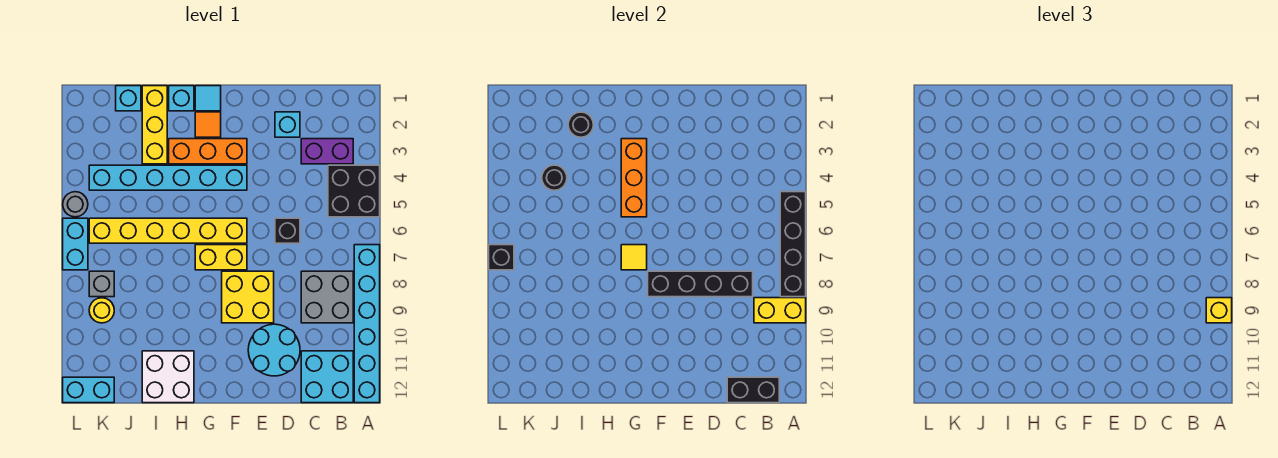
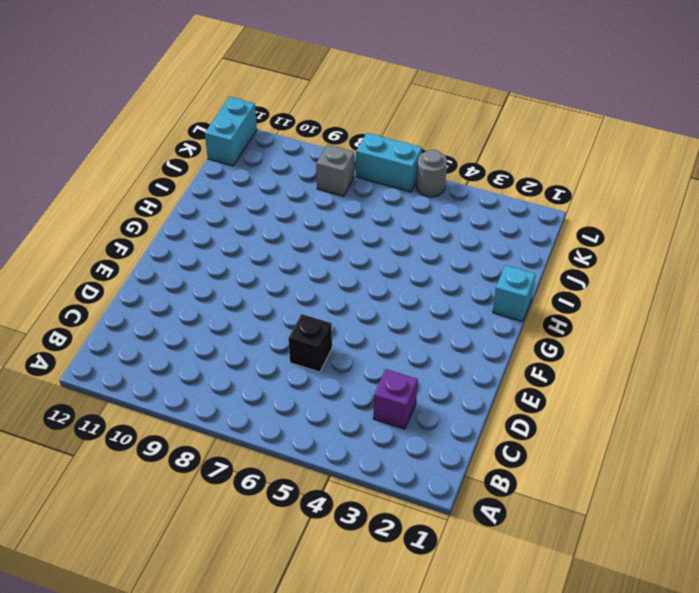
purple 1x1 brick [373,369,418,429] -> purple 1x2 brick [301,139,353,164]
none -> black 2x2 brick [328,165,380,217]
none -> cyan 1x6 brick [354,245,380,403]
none -> grey 2x2 brick [301,271,353,323]
none -> cyan 2x2 brick [301,351,353,403]

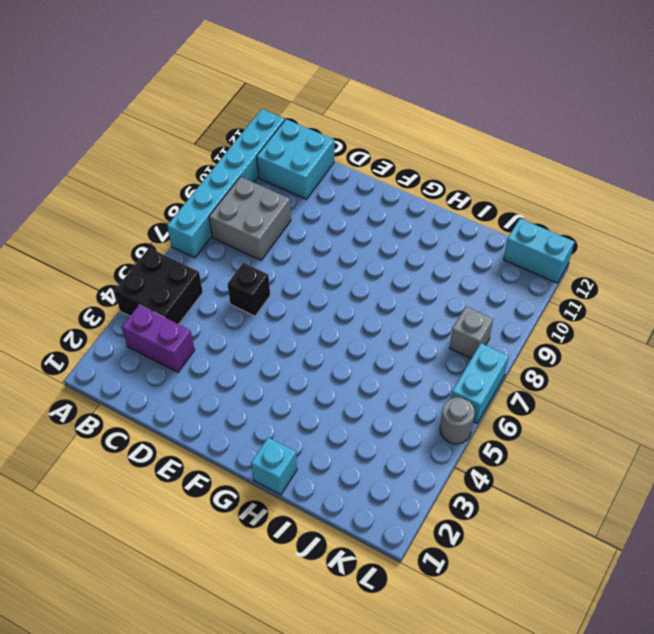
none -> cyan 1x1 brick [275,112,300,137]
none -> cyan 2x2 round brick [248,324,300,376]
none -> yellow 2x2 brick [222,271,274,323]
none -> orange 1x3 brick [169,139,247,164]

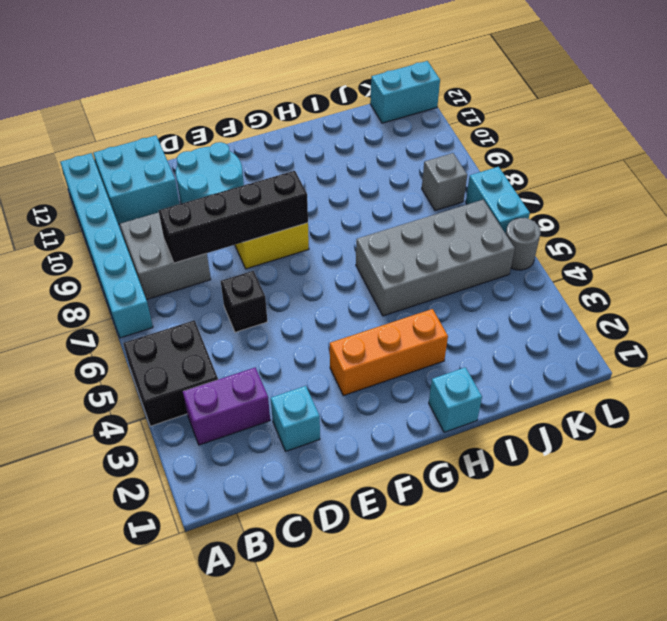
grey 2x4 brick [356,200,515,316] -> yellow 1x6 brick [89,218,247,243]
none -> cyan 1x6 brick [89,165,247,190]
none -> yellow 1x2 brick [195,245,247,270]
none -> cyan 1x1 tile [195,86,221,111]
none -> orange 1x1 tile [195,112,221,137]

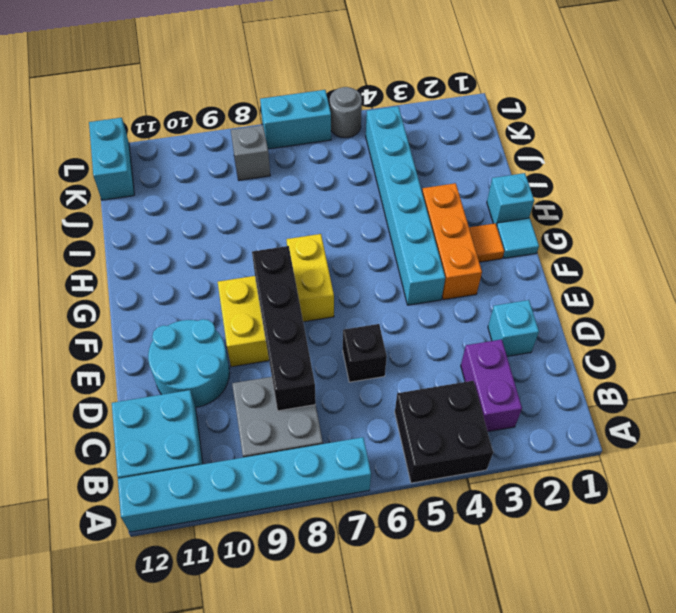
none -> yellow 1x6 brick [89,218,247,243]
none -> white 2x2 brick [142,351,194,403]
none -> yellow 1x3 brick [142,86,167,164]
none -> cyan 1x1 brick [116,86,141,111]

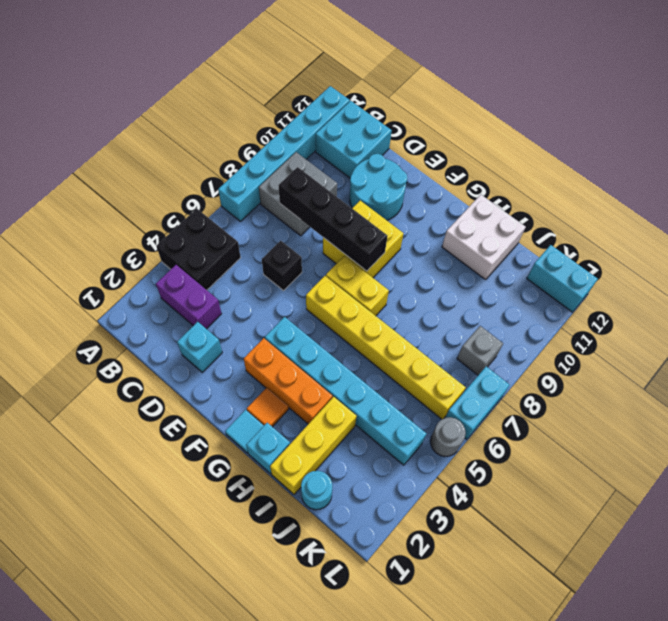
cyan 1x1 round brick [301,471,332,510] -> cyan 1x1 brick [116,86,141,111]
none -> yellow 1x1 round brick [89,298,114,323]
none -> black 1x4 brick [780,192,806,297]
none -> yellow 1x2 brick [754,298,806,323]
none -> black 1x2 brick [727,377,779,403]

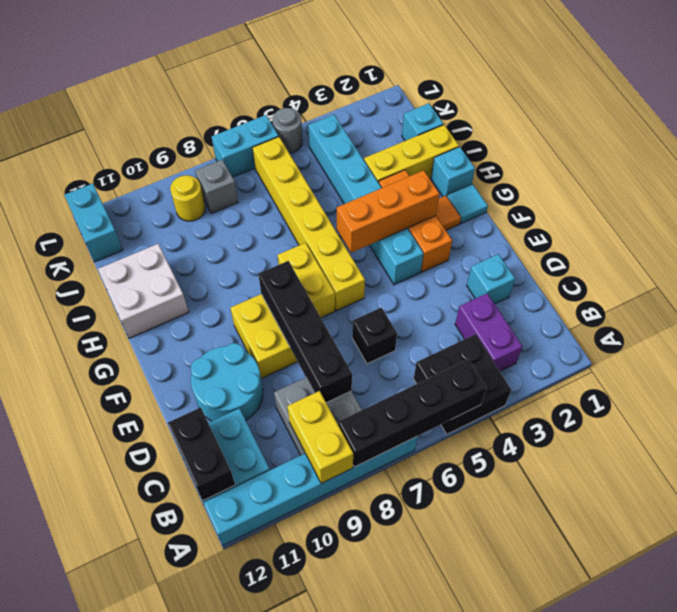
none -> yellow 1x1 tile [621,245,647,270]
none -> black 1x1 round brick [568,112,593,137]
none -> black 1x1 round brick [542,165,567,190]
none -> black 1x1 brick [489,245,514,270]

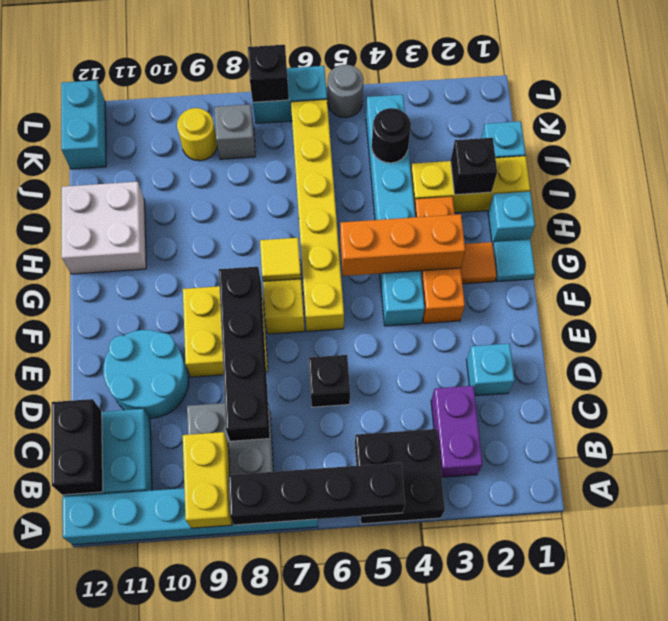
black 1x1 brick [451,138,497,195] -> black 1x1 round brick [568,112,593,137]
none -> yellow 1x1 brick [1206,298,1232,323]

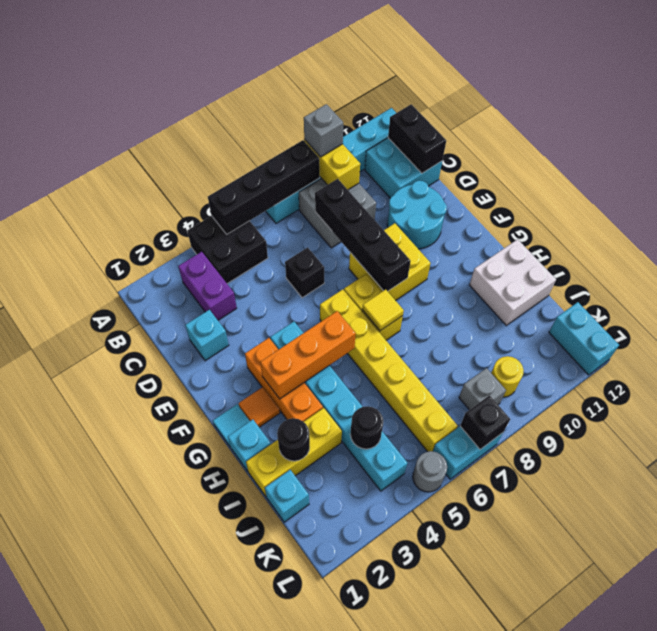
grey 1x1 brick [304,104,343,157] -> yellow 1x1 brick [1206,298,1232,323]

